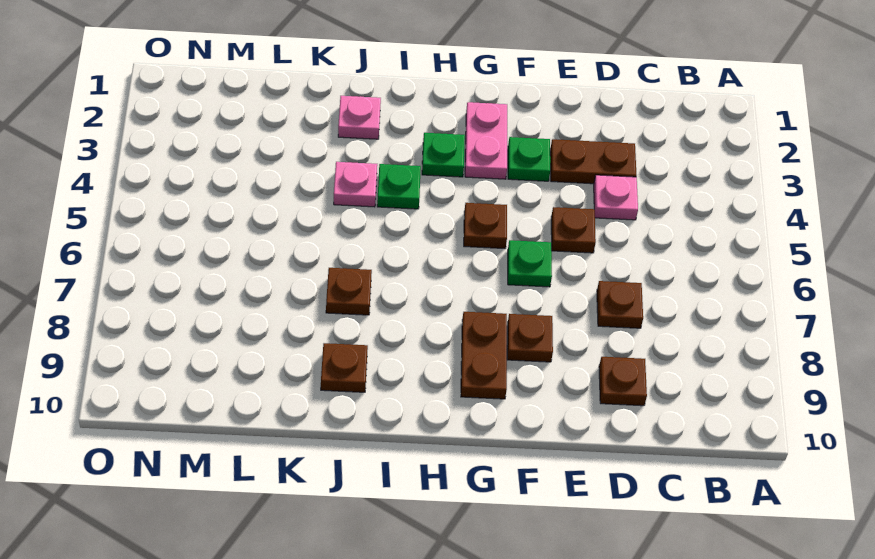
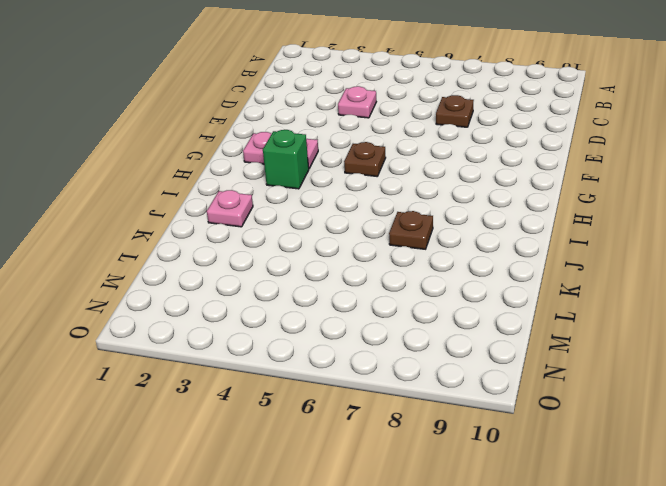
green 1x1 brick [263,130,309,189] -> green 1x1 plate [422,133,465,177]
none -> brown 1x2 plate [550,139,636,184]
none -> brown 1x1 plate [599,357,647,406]
none -> brown 1x1 plate [551,207,596,253]

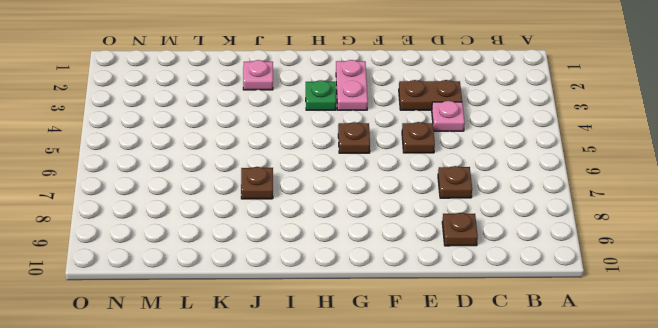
none -> green 1x1 plate [508,137,550,181]
none -> green 1x1 plate [508,240,552,287]
none -> brown 1x1 plate [507,314,553,362]

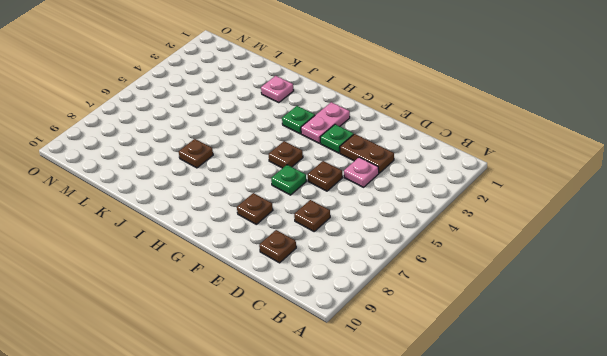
none -> brown 1x2 plate [461,312,507,399]
none -> green 1x1 plate [377,164,421,209]
none -> pink 1x1 plate [334,162,377,207]

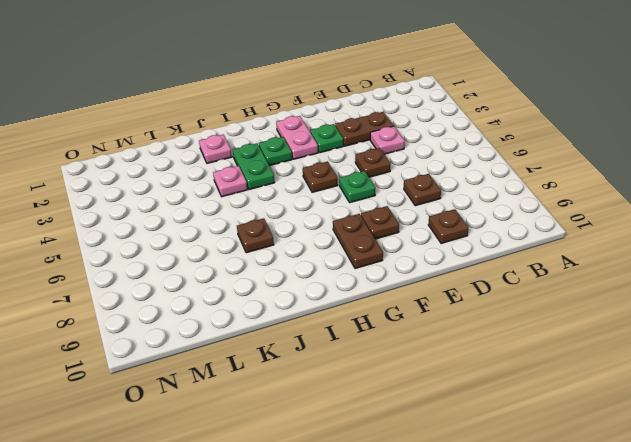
green 1x2 plate [233,143,275,190] -> green 1x1 plate [377,164,421,209]
none -> brown 1x1 plate [321,343,368,392]

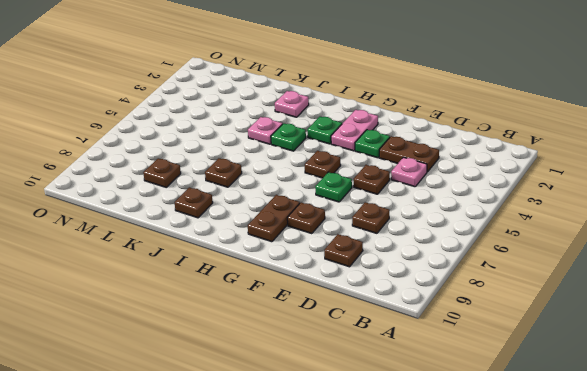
brown 1x1 plate [143,158,181,187] -> none

